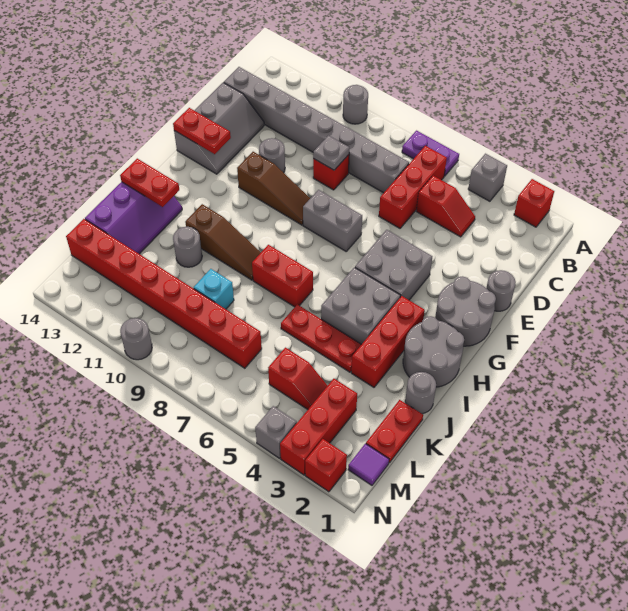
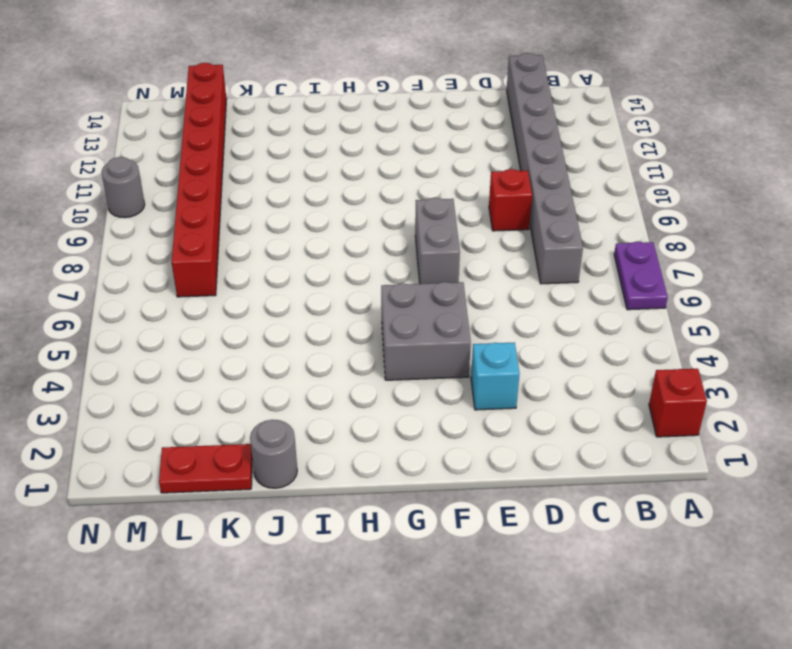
cyan 1x1 brick [471,342,520,410] -> cyan 1x1 brick moved to [194,269,234,309]
none -> grey 1x1 brick [468,154,507,201]
none -> grey 1x1 round brick [343,85,368,124]
none -> red 1x3 brick [379,146,447,228]
none -> red 1x2 slope [416,176,475,237]

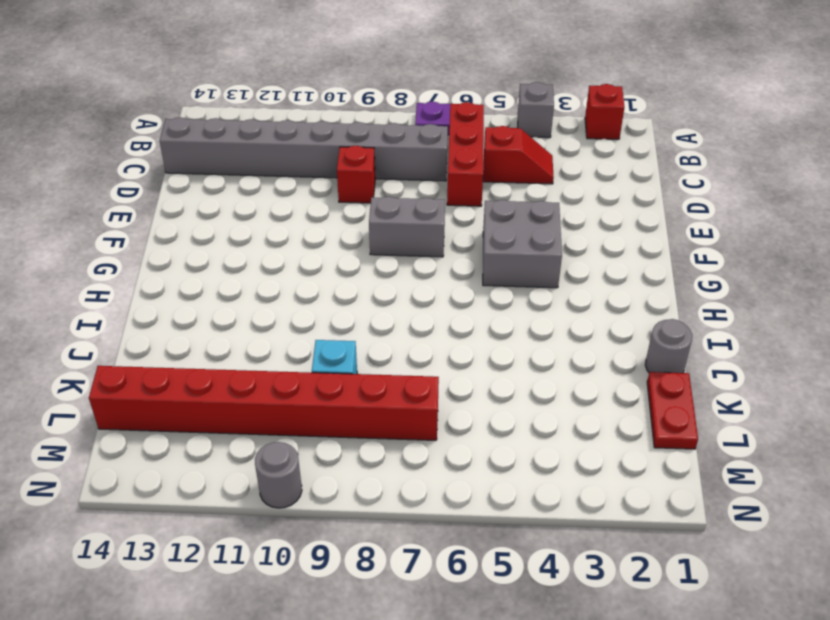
none -> grey 1x1 round brick [343,85,368,124]
none -> grey 2x3 slope [174,83,264,174]
none -> grey 1x1 round brick [486,270,516,311]
none -> grey 1x1 round brick [259,138,285,173]

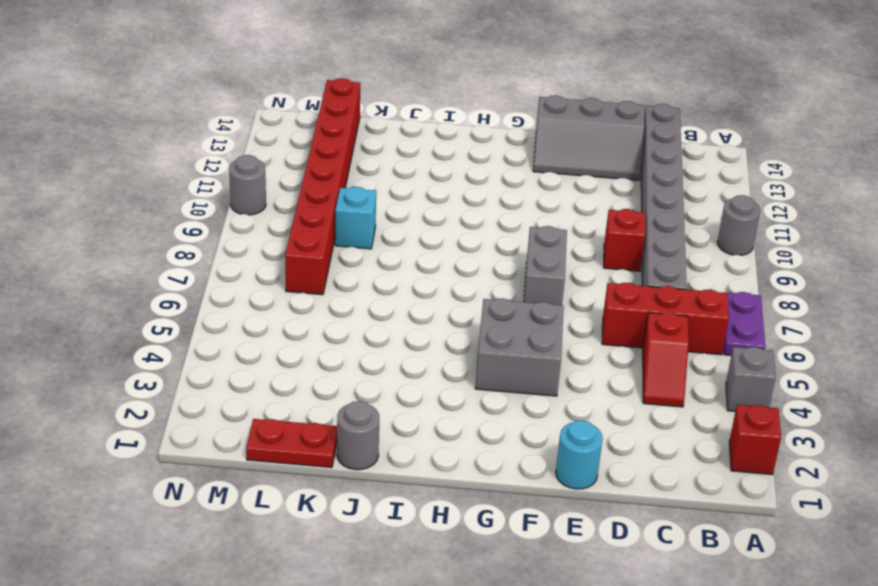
cyan 1x1 round brick [556,420,603,489] -> grey 1x1 round brick [486,270,516,311]
none -> grey 1x1 round brick [259,138,285,173]
none -> grey 2x2 round brick [435,276,496,346]
none -> brown 1x3 slope [237,152,310,225]
none -> grey 2x2 round brick [403,316,464,387]

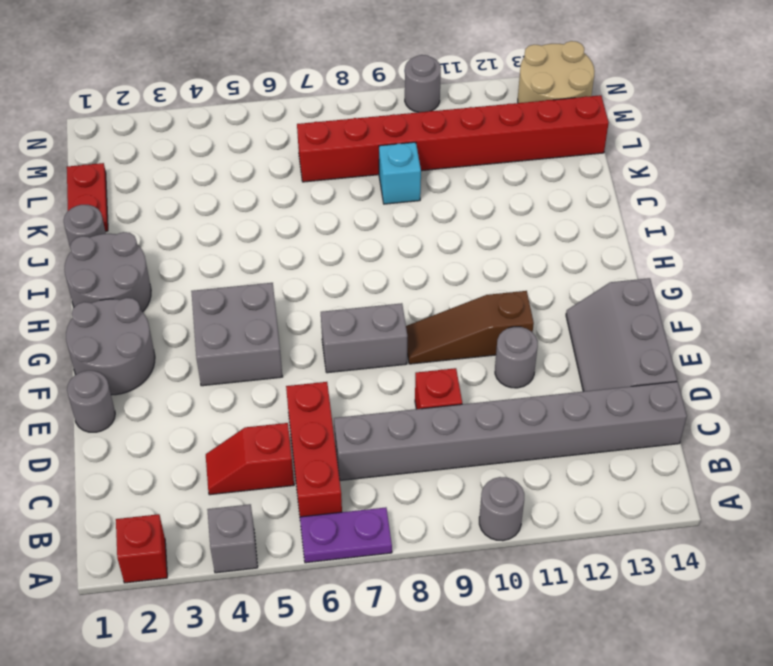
tan 2x2 round brick [518,41,595,103] -> none
none -> red 1x3 brick [351,296,425,387]
none -> grey 2x2 brick [321,267,400,344]
none -> red 1x2 brick [252,245,313,307]
none -> brown 1x3 slope [185,204,261,280]

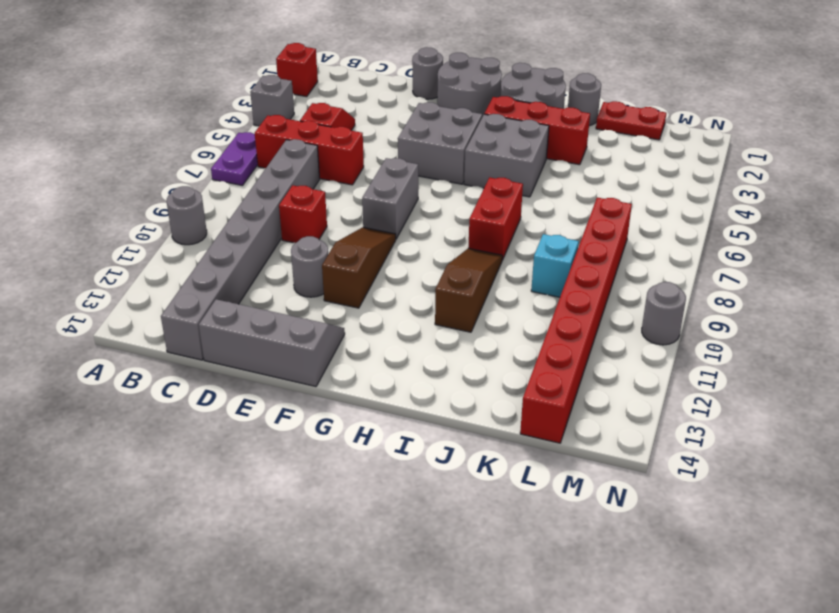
none -> purple 2x3 slope [85,182,182,254]
none -> red 1x3 plate [281,304,362,372]
none -> grey 1x1 round brick [173,227,202,267]
none -> red 1x3 brick [280,379,357,475]

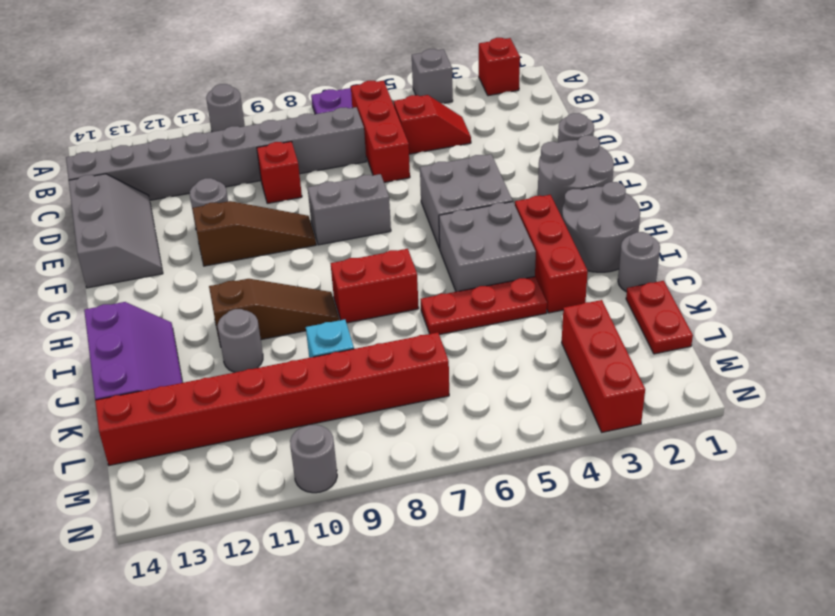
none -> red 1x2 slope [268,348,328,409]
none -> purple 1x1 tile [348,444,389,485]
none -> red 1x1 brick [305,439,347,492]
none -> grey 1x1 brick [255,406,297,458]

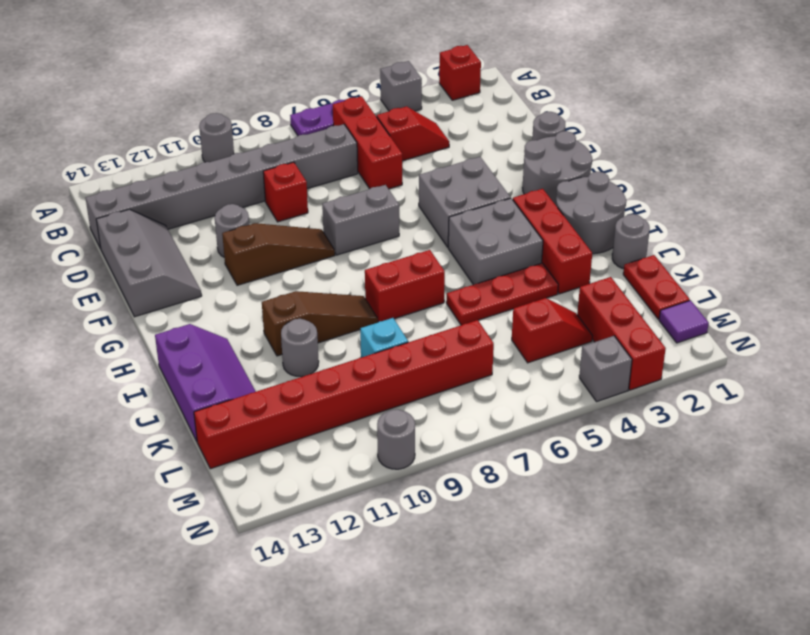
none -> red 1x1 brick [305,439,347,492]
none -> grey 1x1 plate [313,136,349,170]
none -> red 1x2 plate [173,108,231,154]
none -> red 1x2 plate [120,159,179,207]

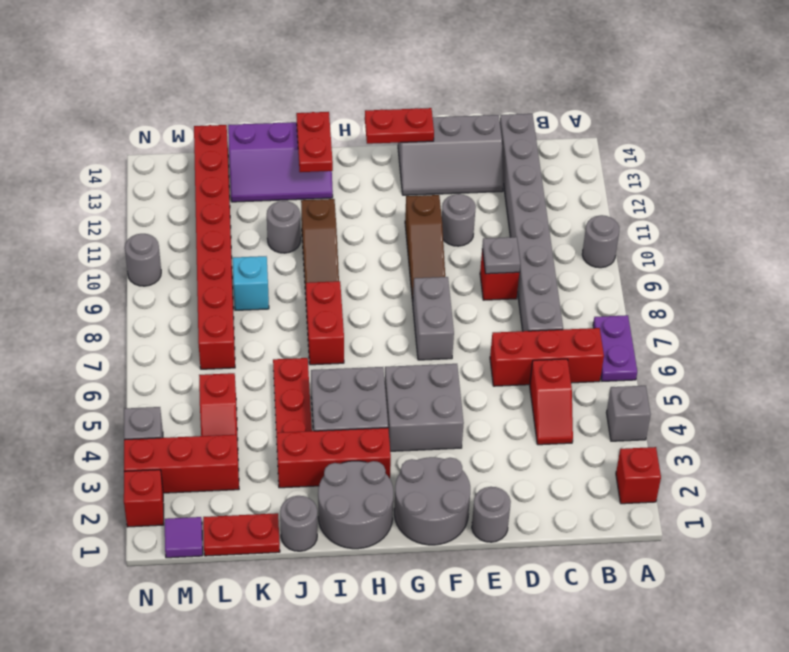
red 1x2 plate [365,108,434,144] -> red 1x2 plate turned to [173,108,231,154]

